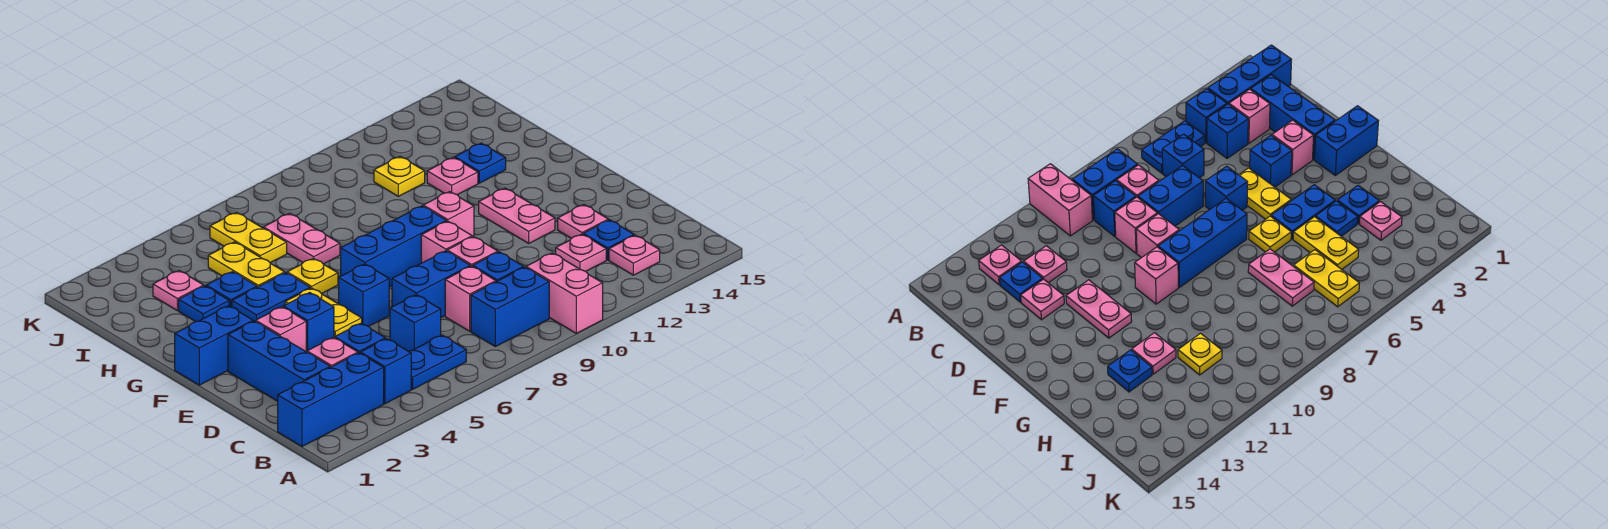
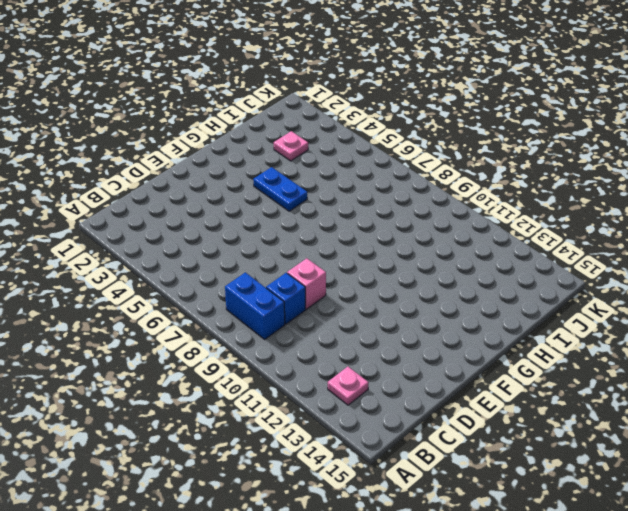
none -> pink 1x2 brick [526,253,603,333]
none -> blue 1x3 brick [278,353,384,446]
none -> blue 1x1 brick [360,339,411,404]
none -> blue 1x2 plate [409,335,466,389]

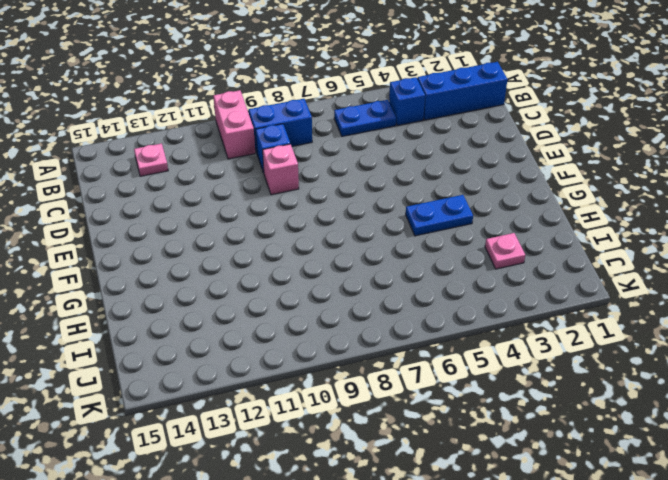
none -> blue 1x3 brick [228,321,330,401]
none -> pink 1x1 brick [307,337,358,367]
none -> blue 1x1 brick [335,323,385,353]
none -> blue 1x1 brick [390,295,441,351]

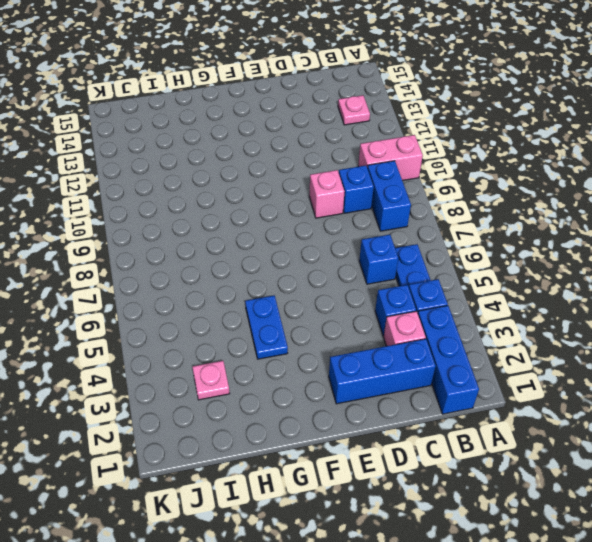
none -> pink 1x1 brick [445,266,496,331]
none -> pink 1x1 plate [556,234,606,271]
none -> blue 1x1 plate [583,220,634,260]
none -> blue 1x2 brick [392,251,470,317]

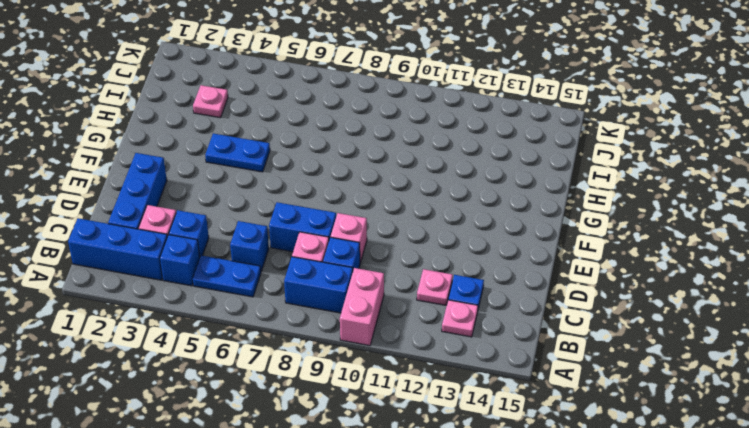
none -> pink 1x1 plate [558,205,608,238]
none -> pink 1x1 brick [256,307,306,351]
none -> blue 1x1 brick [283,293,334,352]
none -> yellow 1x2 plate [285,288,362,338]

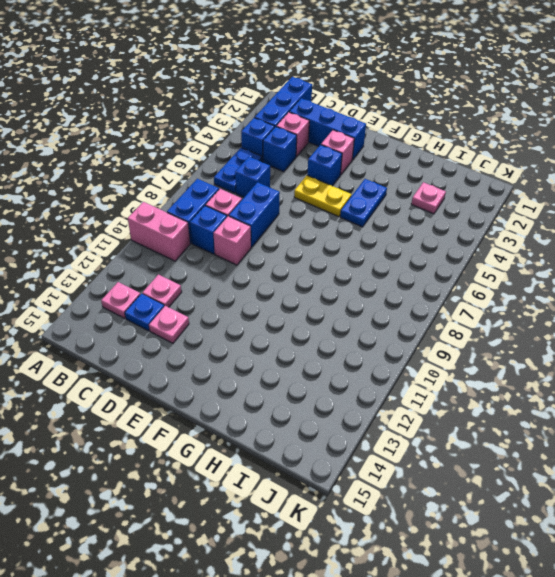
none -> blue 1x1 brick [339,264,389,326]
none -> pink 1x1 brick [421,221,472,263]
none -> pink 1x2 plate [479,188,555,243]
none -> blue 1x2 brick [175,306,253,385]

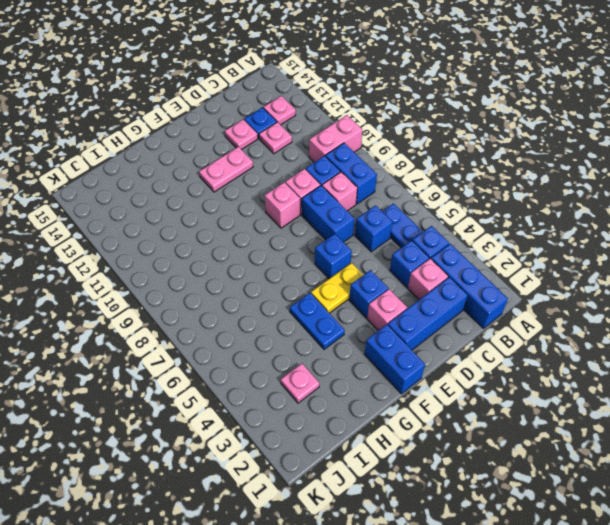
none -> blue 1x3 brick [341,206,447,287]
none -> pink 1x1 brick [423,192,474,237]
none -> yellow 1x1 plate [287,258,338,294]
none -> blue 1x1 plate [179,286,229,322]

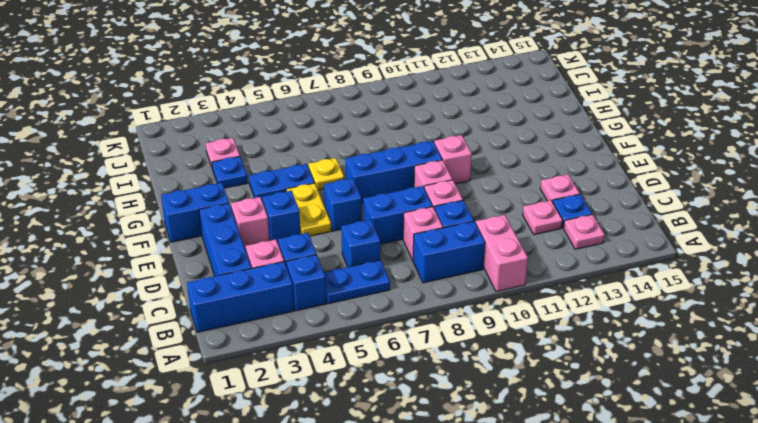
none -> pink 1x2 plate [479,188,555,243]
none -> blue 1x1 plate [206,272,257,307]
none -> yellow 1x2 plate [208,242,285,287]
none -> pink 1x2 plate [263,213,340,264]

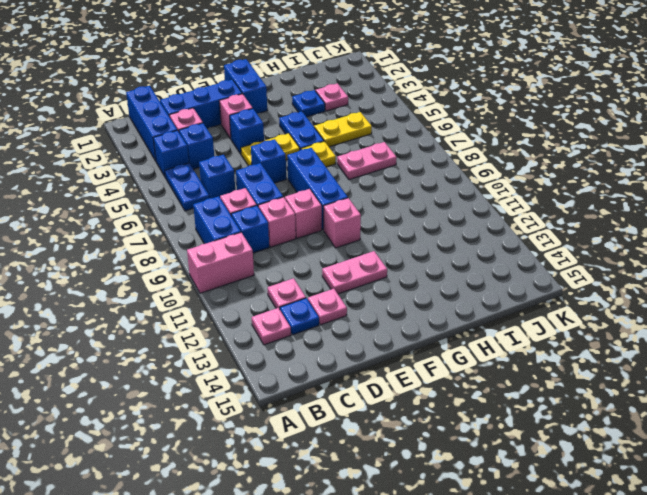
none -> blue 1x1 plate [206,272,257,307]
none -> pink 1x1 plate [427,157,478,195]
none -> blue 1x1 plate [455,143,506,183]
none -> yellow 1x2 plate [210,212,287,263]

